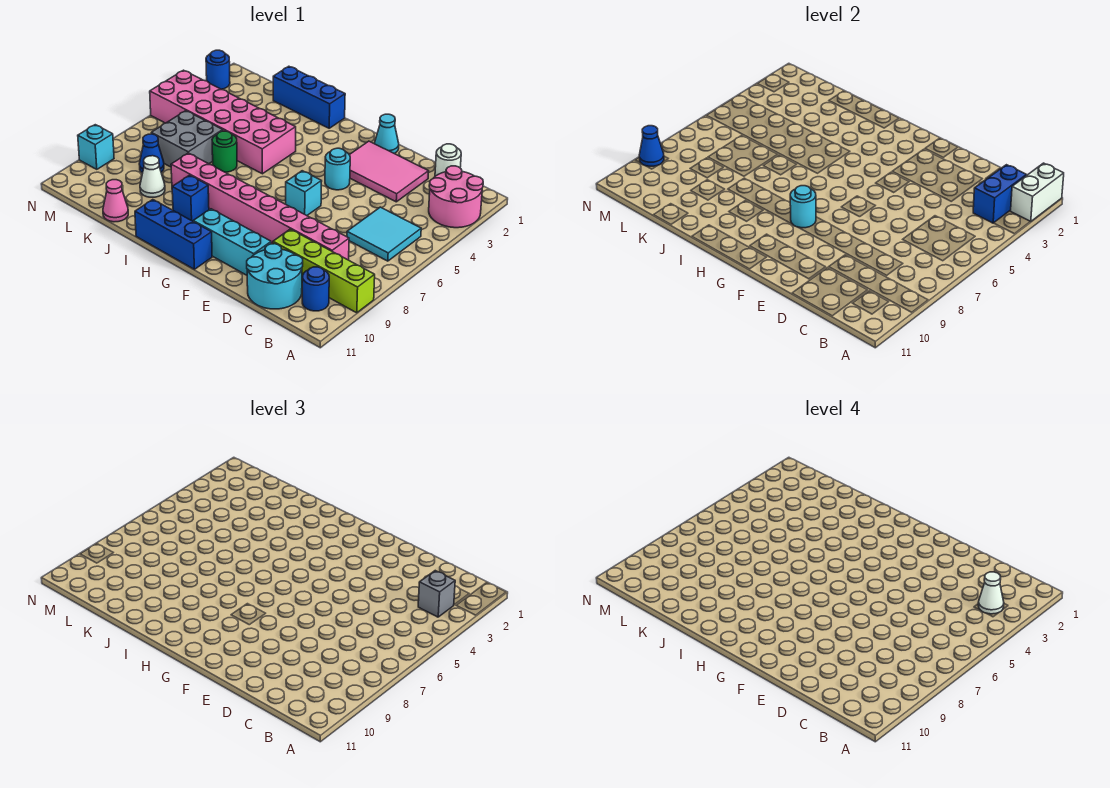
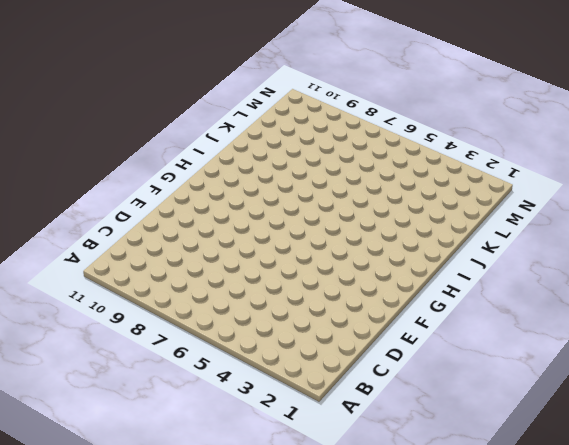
none -> pink 2x2 round brick [429,166,483,228]
none -> lime 1x4 brick [273,229,375,313]
none -> cyan 2x2 tile [347,207,421,261]

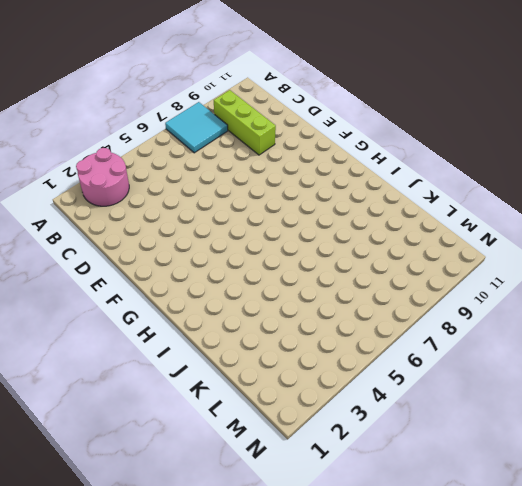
cyan 2x2 tile [165,102,228,153] -> cyan 2x2 tile moved to [347,207,421,261]
lime 1x3 brick [214,90,276,155] -> lime 1x4 brick [273,229,375,313]
none -> blue 1x1 round brick [302,267,329,311]
none -> white 1x1 round brick [435,144,461,176]
none -> pink 1x8 brick [171,153,349,260]

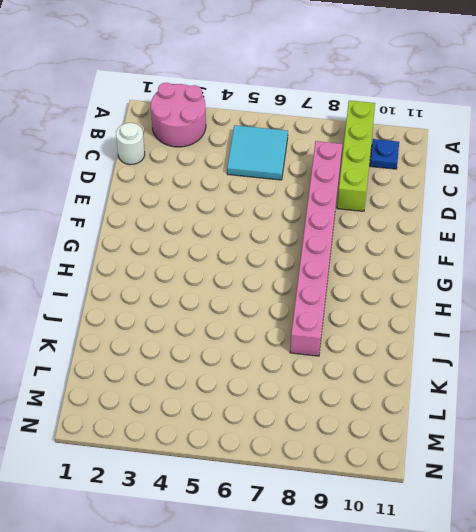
blue 1x1 plate [370,139,399,169] -> blue 1x1 round brick [302,267,329,311]
none -> cyan 2x2 round brick [247,244,303,309]
none -> pink 2x3 tile [350,141,429,202]
none -> cyan 1x3 brick [193,209,271,275]

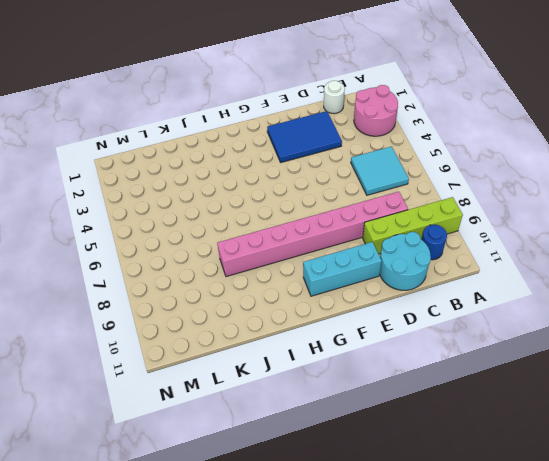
blue 2x3 tile [267,111,342,162] -> pink 2x3 tile [350,141,429,202]
none -> cyan 1x1 cone [374,114,399,154]
none -> cyan 1x1 round brick [325,148,350,190]
none -> cyan 1x1 brick [286,171,322,215]

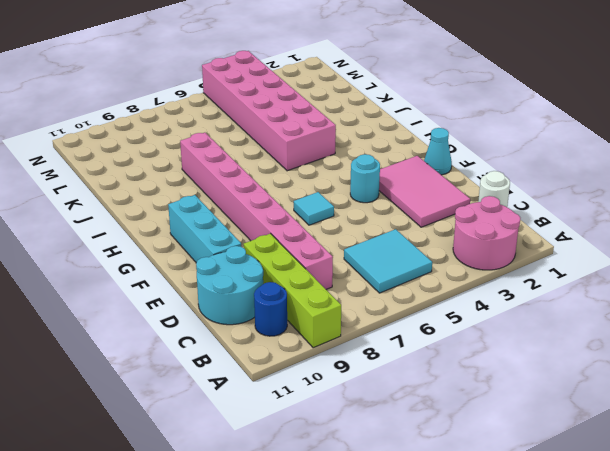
cyan 1x1 tile [294,192,334,225] -> cyan 1x1 brick [286,171,322,215]
none -> blue 1x3 brick [135,200,212,269]
none -> blue 1x3 brick [273,66,345,128]
none -> blue 1x1 brick [172,175,209,221]

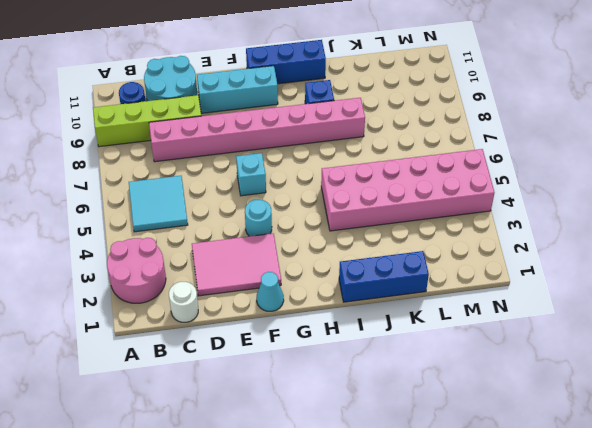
none -> green 1x1 round brick [212,131,237,172]
none -> grey 2x2 brick [151,111,223,167]
none -> white 1x1 cone [140,156,165,197]

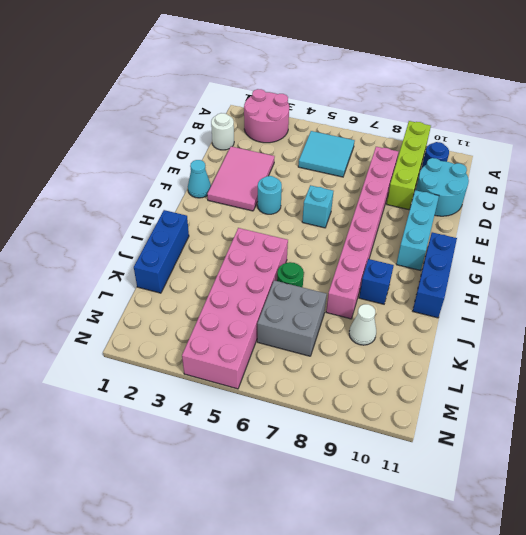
none -> pink 1x1 cone [103,180,128,222]
none -> blue 1x1 cone [139,134,164,173]
none -> blue 1x1 round brick [206,50,230,89]

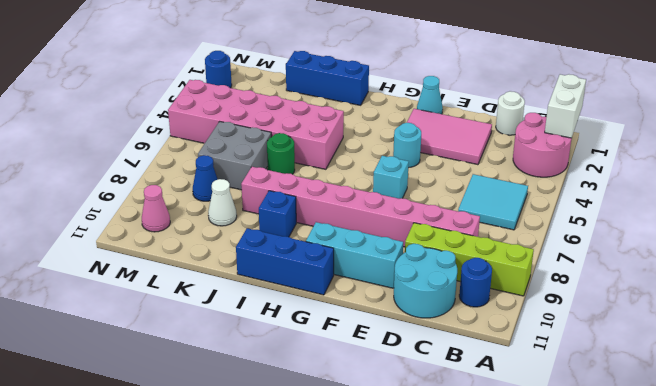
pink 1x1 cone [142,185,170,232] -> pink 1x1 cone moved to [103,180,128,222]
none -> cyan 1x1 brick [78,125,114,169]
none -> blue 1x2 brick [973,165,1026,223]
none -> cyan 1x1 round brick [790,186,816,228]

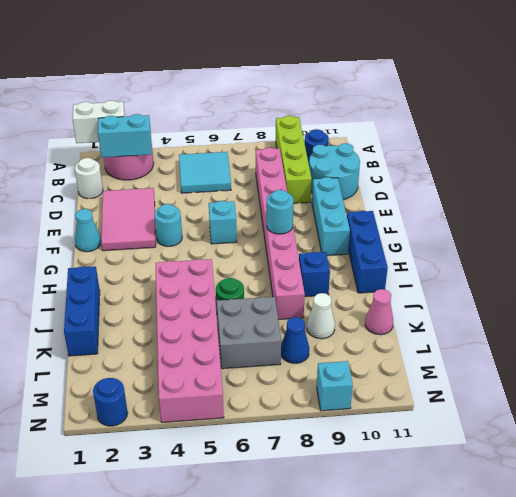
cyan 1x2 brick [98,114,152,157] -> blue 1x2 brick [973,165,1026,223]
none -> blue 1x1 cone [639,126,664,166]
none -> grey 1x1 brick [418,571,455,617]
none -> white 1x1 cone [978,572,1004,614]

